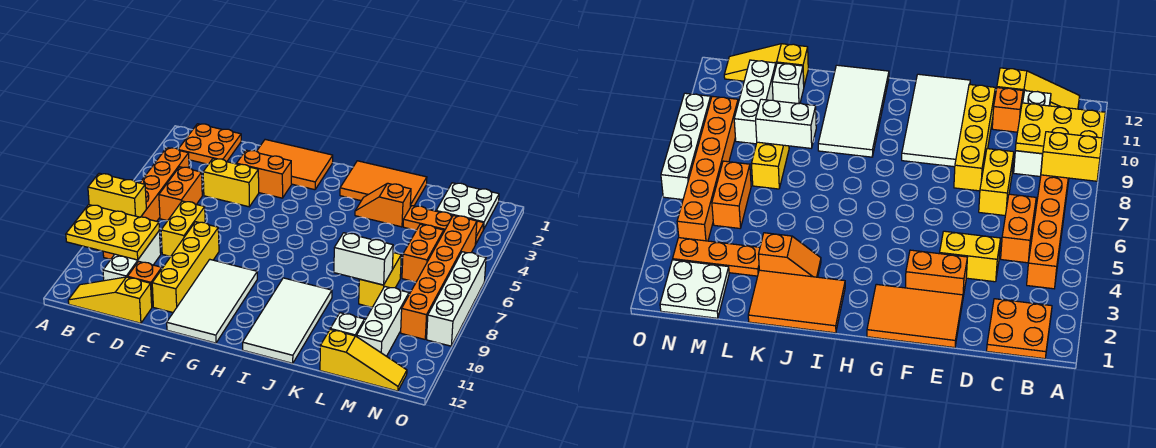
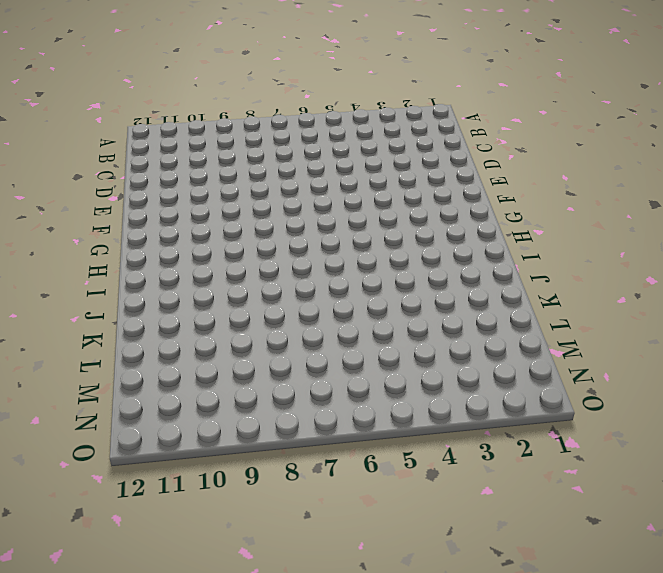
none -> orange 2x2 plate [179,124,241,164]
none -> orange 1x6 brick [103,148,189,259]
none -> yellow 1x3 slope [68,277,152,323]

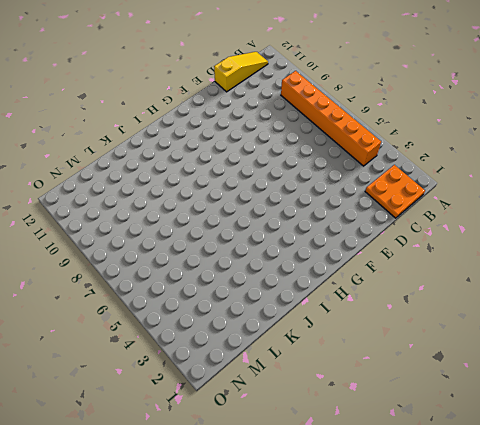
none -> orange 1x2 brick [159,167,202,221]
none -> white 1x3 brick [103,232,161,281]
none -> yellow 1x2 brick [203,159,259,207]

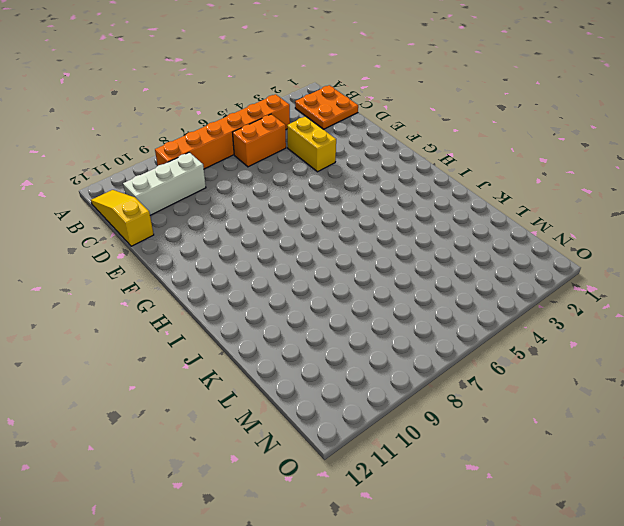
none -> yellow 1x2 brick [161,201,205,257]
none -> orange 1x1 brick [128,261,162,307]
none -> orange 2x3 tile [257,139,333,190]

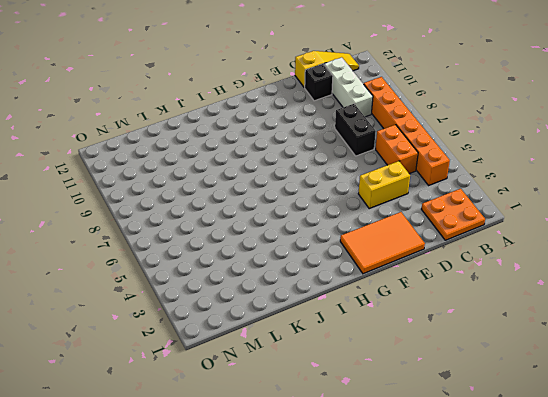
black 1x2 brick [335,104,376,156] -> yellow 1x2 brick [161,201,205,257]
black 1x1 brick [304,64,333,101] -> orange 1x1 brick [128,261,162,307]
none -> orange 1x2 brick [237,150,291,198]
none -> yellow 1x4 brick [152,222,219,313]
none -> white 2x4 tile [167,260,257,343]

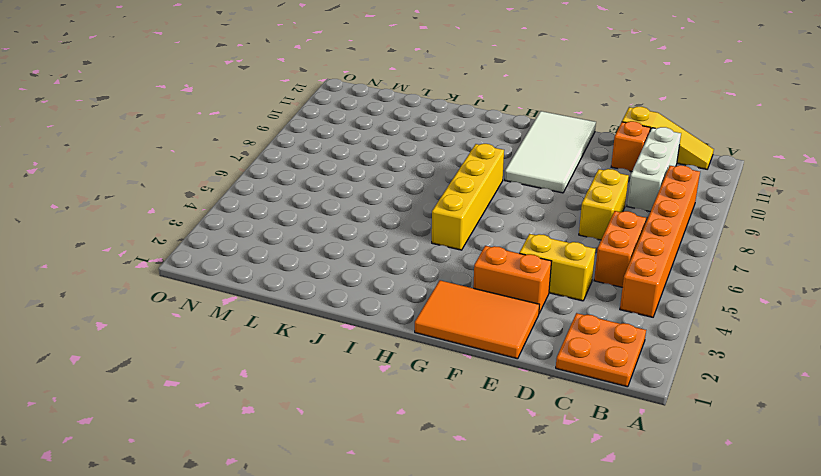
yellow 1x4 brick [432,144,504,250] -> yellow 1x4 brick moved to [152,222,219,313]
none -> orange 2x3 tile [340,161,427,207]
none -> white 2x4 tile [243,278,332,363]
none -> orange 1x2 slope [355,183,411,227]

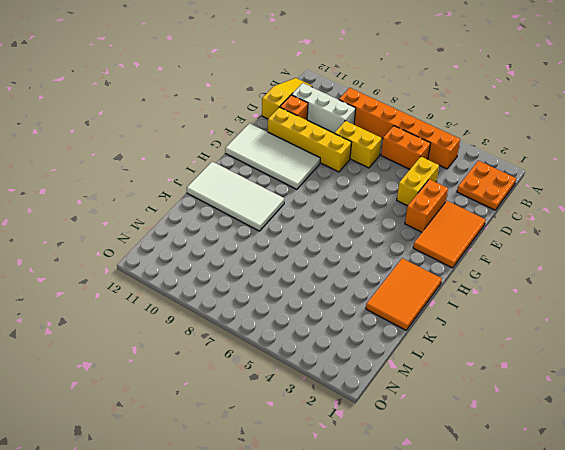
none -> orange 1x2 slope [355,183,411,227]
none -> orange 1x3 plate [403,206,484,244]
none -> yellow 1x2 brick [359,253,401,307]

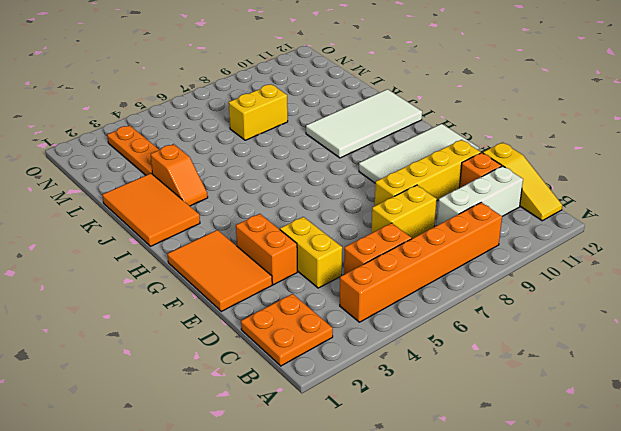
none -> white 1x1 brick [330,313,364,337]
none -> yellow 1x3 slope [320,330,407,391]
none -> white 2x2 plate [436,183,499,229]

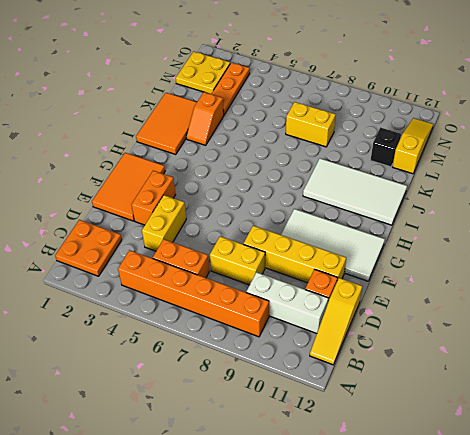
black 1x1 brick [371,127,401,167] -> white 1x1 brick [330,313,364,337]
yellow 2x2 plate [176,51,230,94] -> white 2x2 plate [436,183,499,229]
none -> orange 1x2 brick [402,224,444,282]
none -> white 1x3 brick [357,287,409,356]
none -> orange 1x6 brick [401,215,477,339]

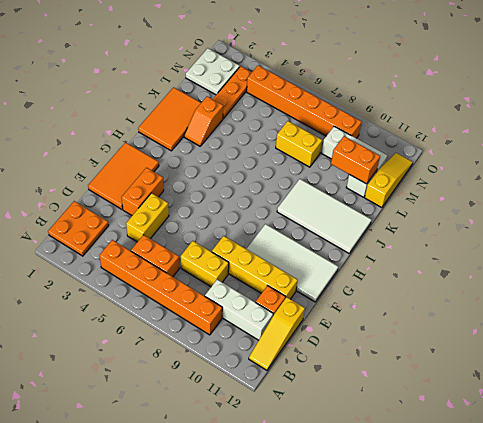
orange 1x2 brick [331,136,380,184] -> orange 1x2 brick moved to [402,224,444,282]
none -> white 1x4 brick [427,252,486,346]
none -> yellow 1x2 brick [88,173,146,217]
none -> yellow 2x3 plate [66,205,159,260]

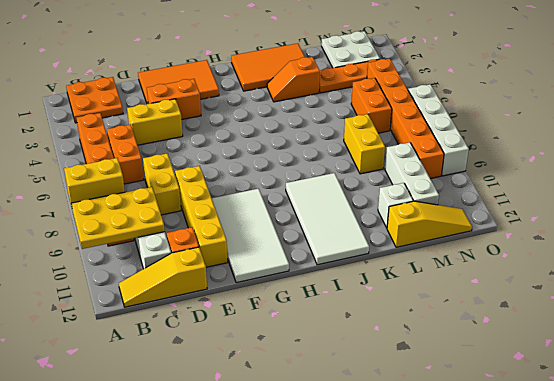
none -> white 1x2 brick [334,233,393,285]

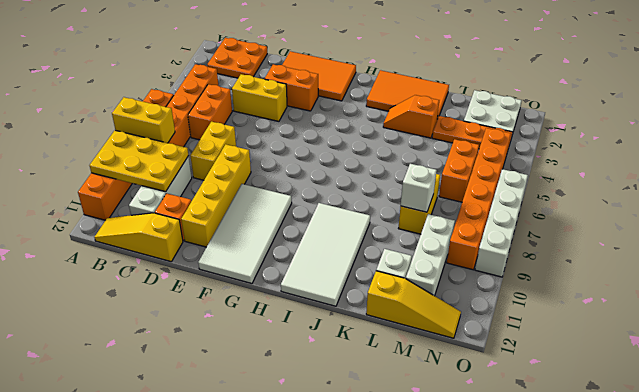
orange 1x6 brick [78,89,174,220] -> none
white 1x1 brick [401,164,437,212] -> white 1x2 brick [334,233,393,285]

